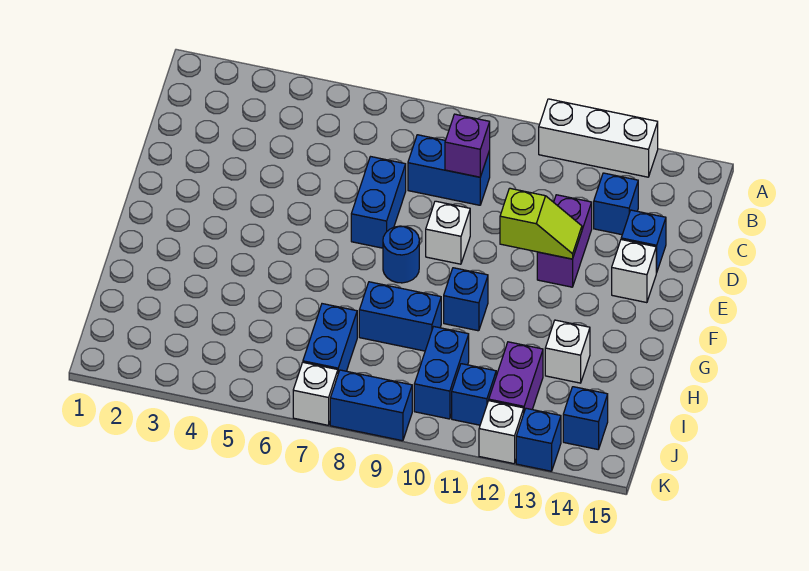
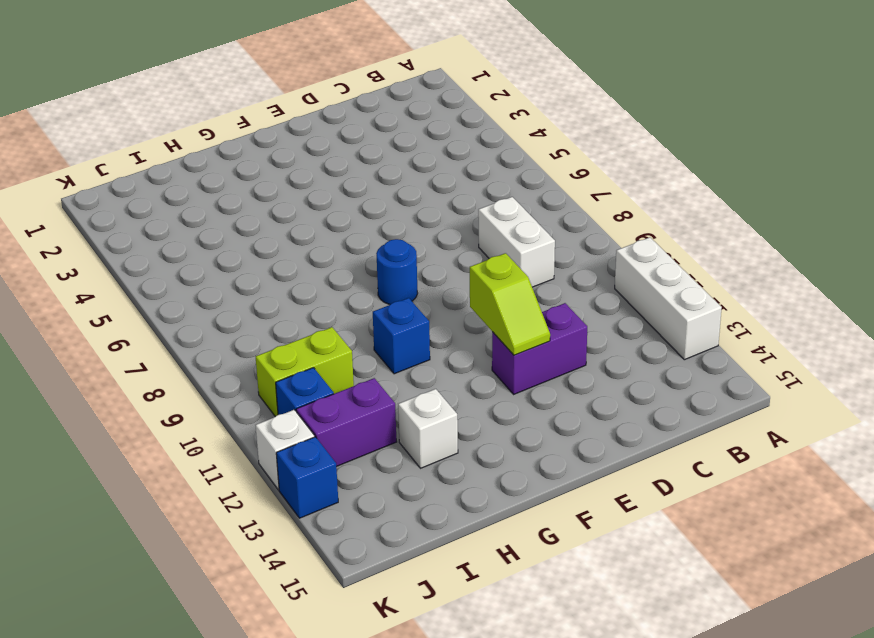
white 1x2 brick [478,197,555,287] -> blue 1x2 brick [408,135,490,205]
lime 1x2 brick [256,327,354,417] -> blue 1x2 brick [414,327,469,419]
none -> blue 1x1 brick [594,173,638,235]
none -> blue 1x2 brick [351,157,406,248]
none -> blue 1x1 brick [621,210,666,273]

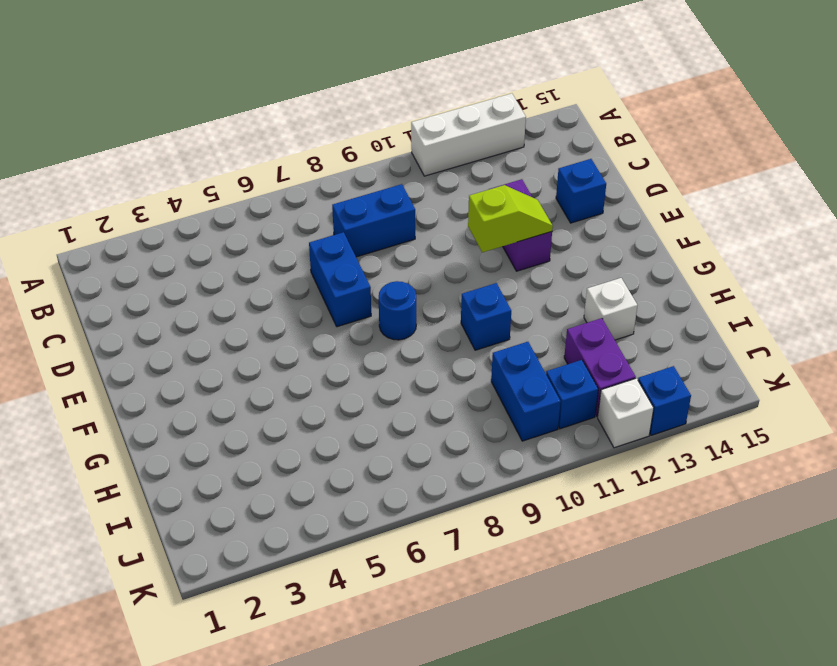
none -> blue 1x1 brick [594,173,638,235]
none -> white 1x1 brick [426,201,470,264]
none -> white 1x1 brick [612,240,656,303]

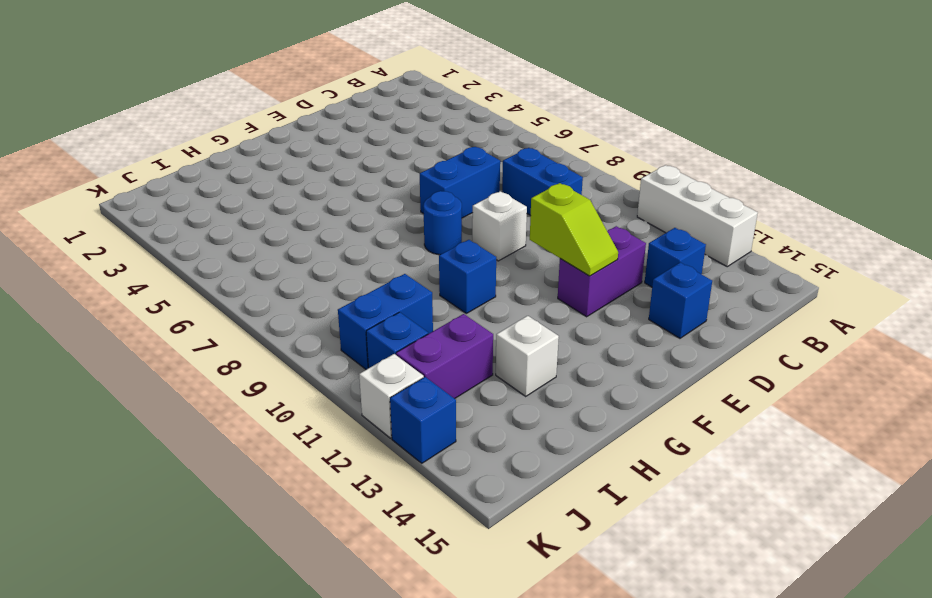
none -> white 1x1 brick [612,240,656,303]
none -> blue 1x2 brick [359,282,441,351]
none -> blue 1x2 brick [303,304,357,373]

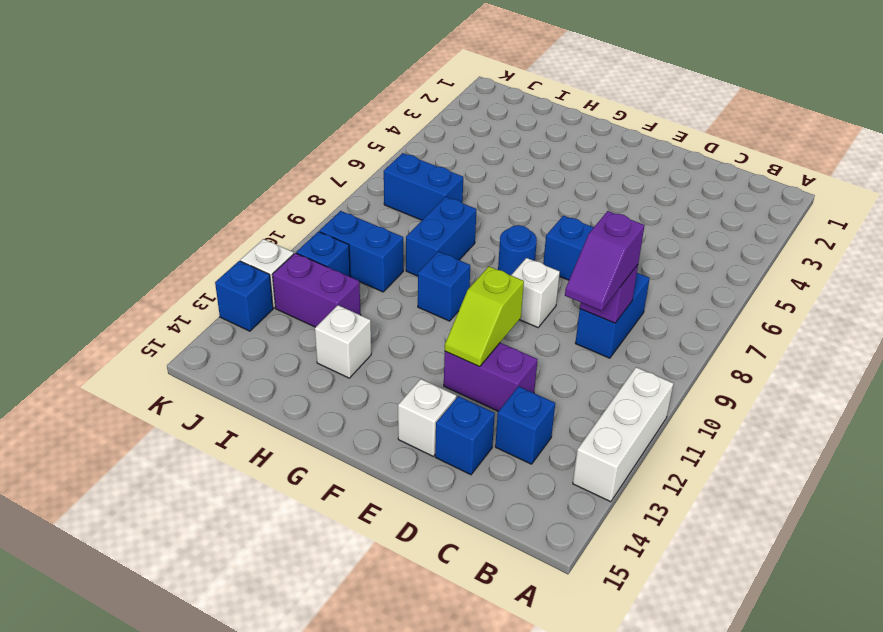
purple 1x2 slope [565,211,645,311] -> none
none -> blue 1x1 brick [563,387,608,449]
none -> white 1x1 brick [293,362,338,425]
none -> blue 1x2 brick [330,370,412,441]

